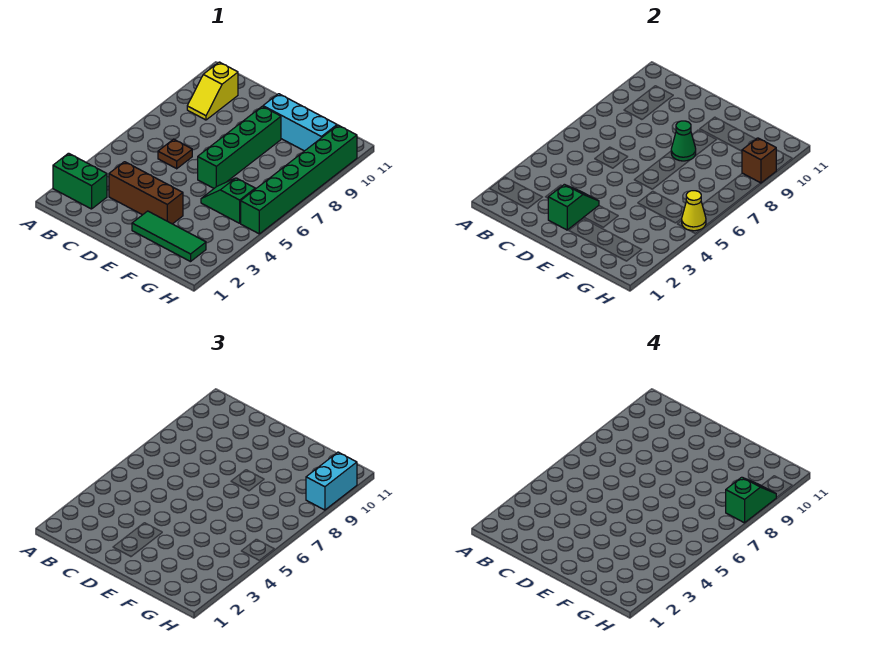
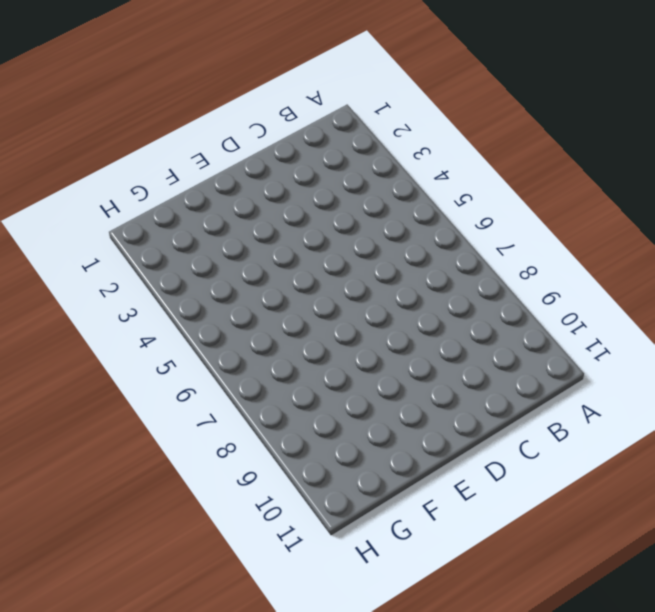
none -> green 1x2 brick [53,153,107,209]
none -> yellow 1x2 slope [187,62,238,120]
none -> brown 1x3 brick [109,162,183,224]

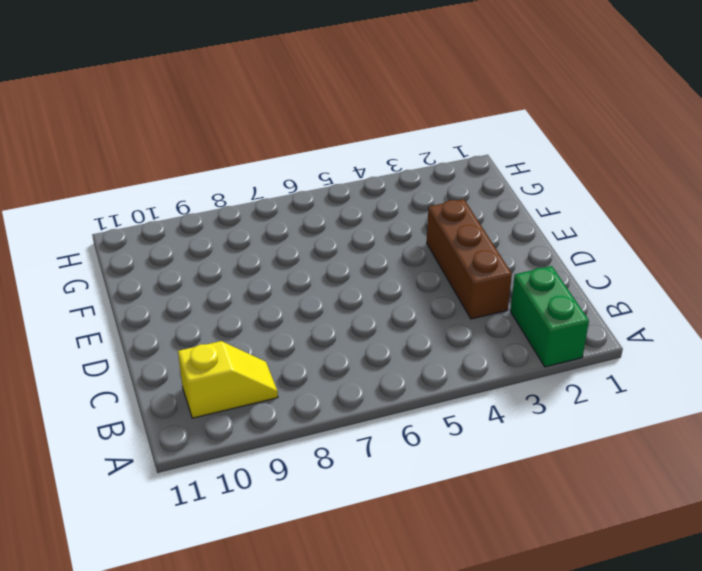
none -> brown 1x1 plate [158,139,192,169]
none -> green 1x3 tile [132,211,206,262]
none -> green 1x4 brick [198,106,281,188]

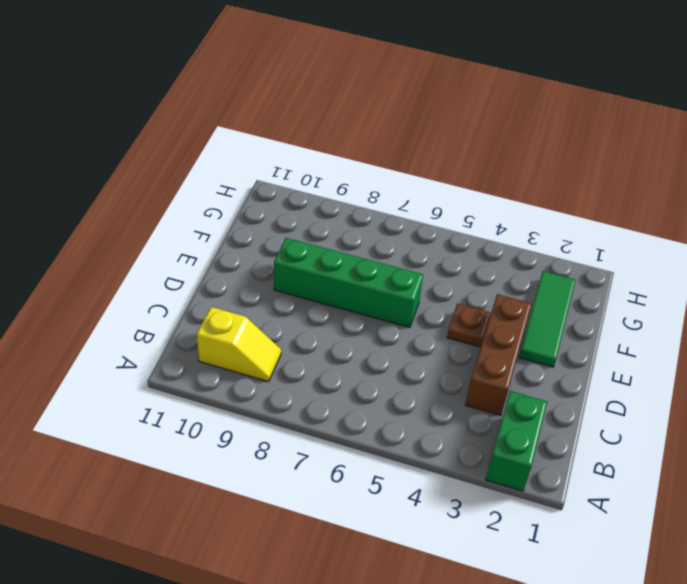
brown 1x1 plate [447,304,491,347] -> brown 1x1 plate moved to [158,139,192,169]
none -> cyan 1x3 brick [263,94,337,151]
none -> green 1x2 slope [201,178,255,223]
none -> green 1x6 brick [241,125,357,234]

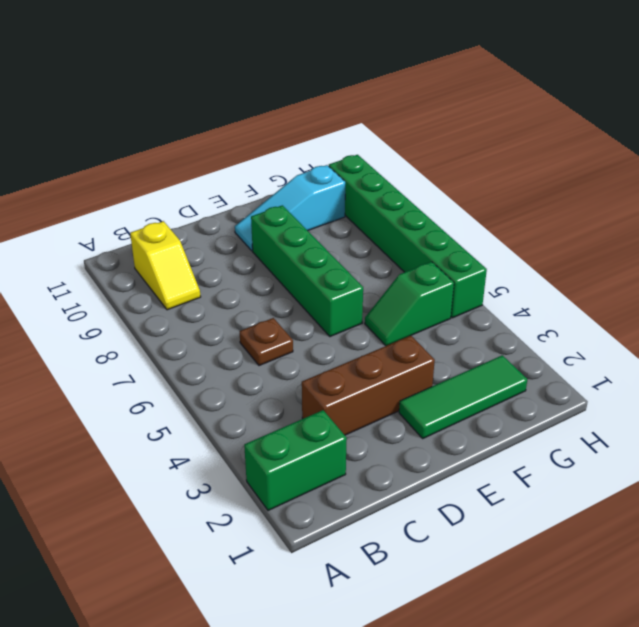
cyan 1x3 slope [235,165,345,251] -> cyan 1x3 brick [263,94,337,151]
none -> green 1x2 slope [548,185,599,230]
none -> green 1x1 cone [671,121,696,161]
none -> yellow 1x1 cone [681,191,706,231]

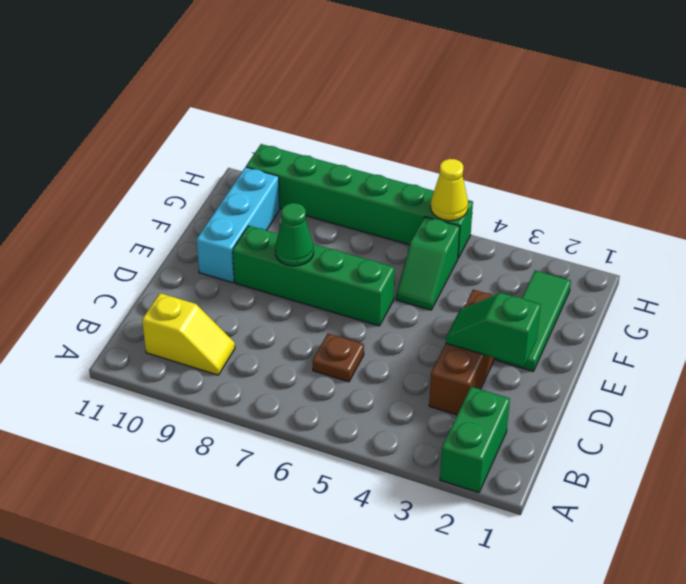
none -> brown 1x1 brick [742,138,776,183]
none -> cyan 1x2 brick [306,452,357,510]
none -> green 1x2 slope [726,477,776,523]

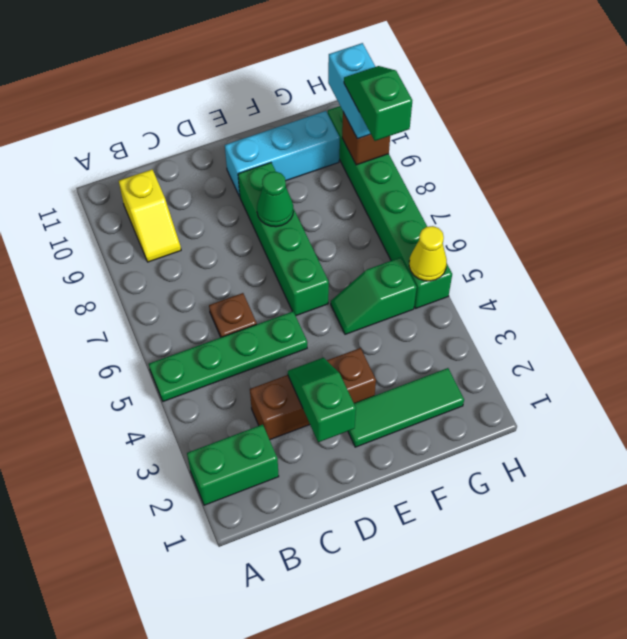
green 1x4 plate [149,311,307,401] -> none

